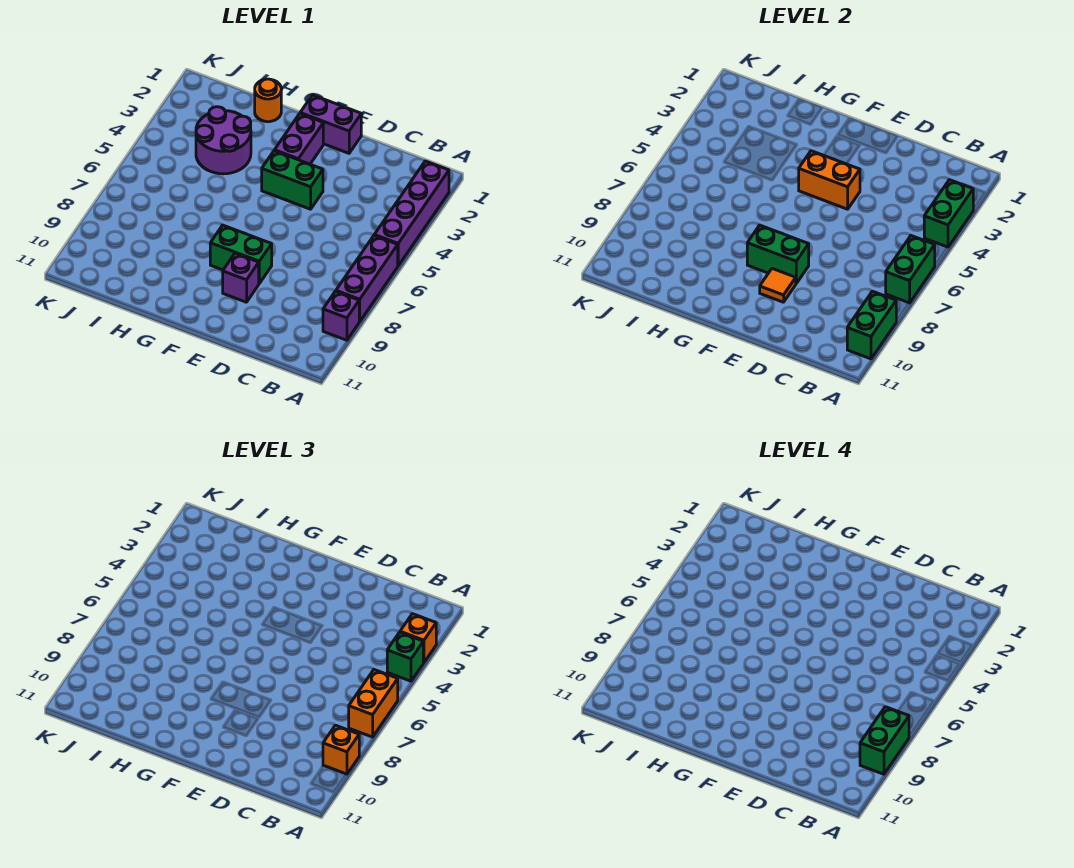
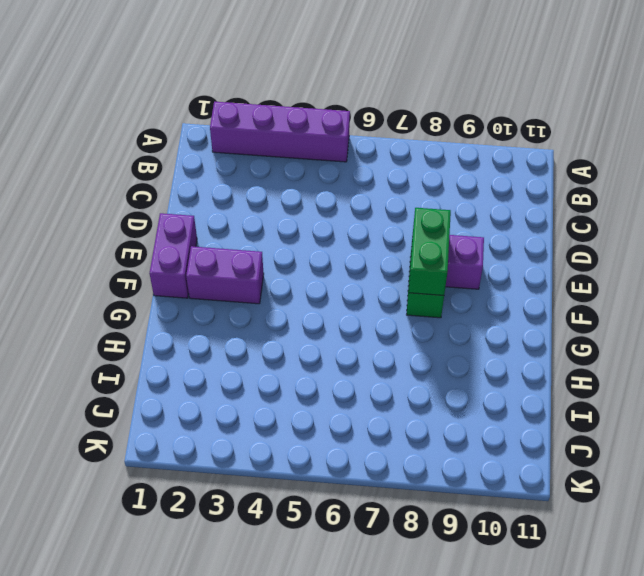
none -> purple 1x3 brick [336,236,398,321]
none -> purple 1x1 brick [323,291,360,340]
none -> green 1x2 brick [262,151,323,209]

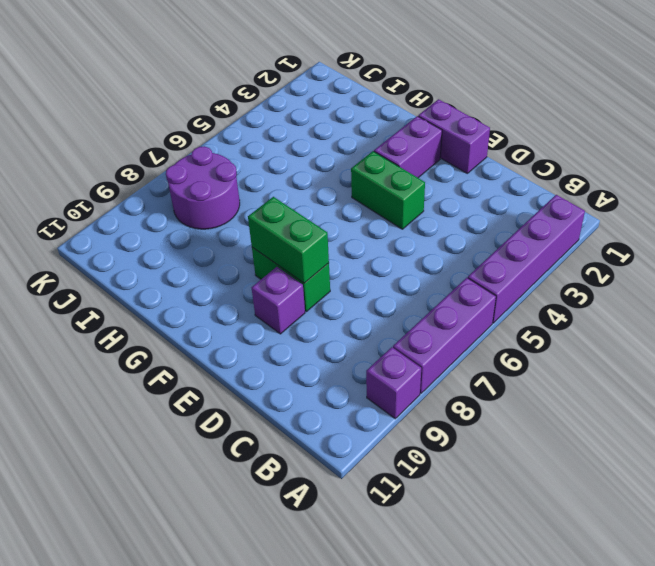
purple 2x2 round brick [166,146,240,229] -> purple 2x2 round brick moved to [196,107,251,174]
none -> orange 1x1 round brick [255,79,281,122]
none -> green 1x2 brick [924,180,973,247]
none -> green 1x2 brick [886,236,935,303]

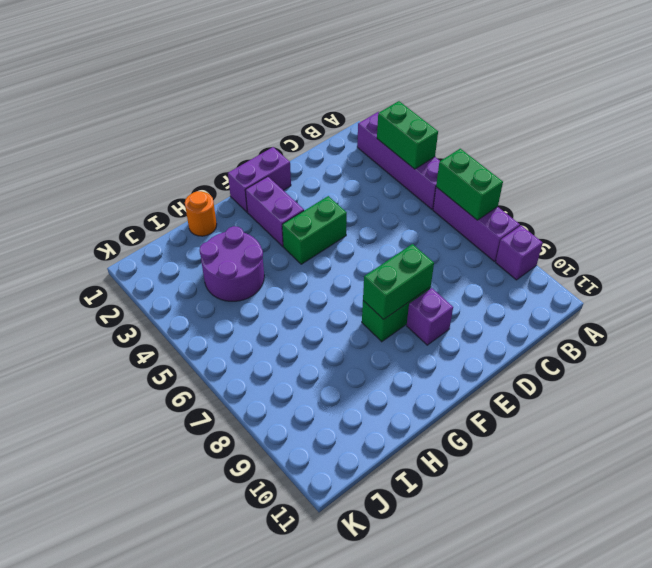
none -> green 1x2 brick [847,291,896,359]
none -> orange 1x2 brick [799,151,860,209]
none -> orange 1x1 tile [760,269,796,302]

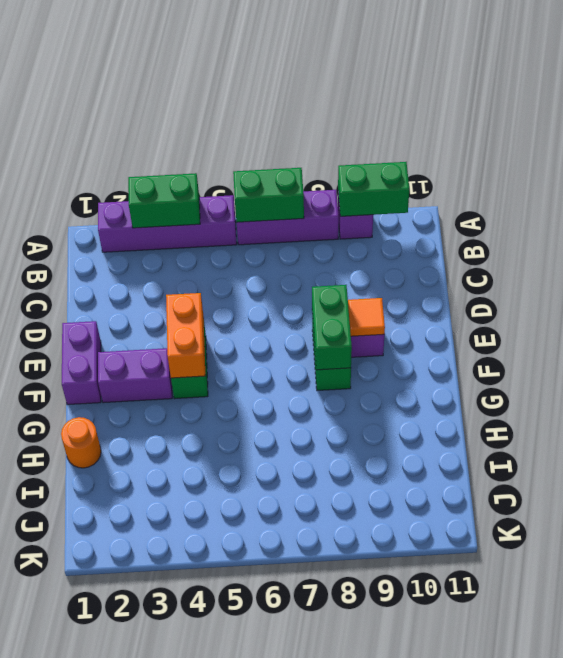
none -> purple 2x2 round brick [196,107,251,174]
none -> orange 1x1 brick [400,614,436,663]
none -> green 1x1 brick [387,632,423,681]

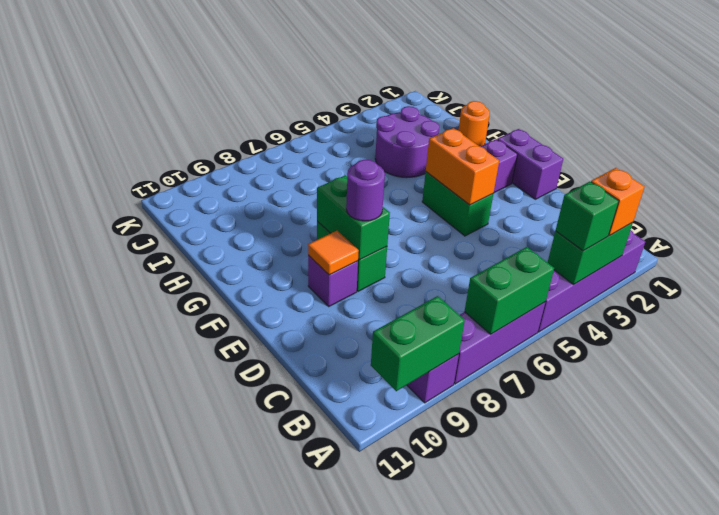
purple 1x1 round brick [346,160,385,221] -> none
none -> orange 1x2 brick [349,670,398,737]
none -> orange 1x1 brick [323,725,359,774]
none -> green 1x2 brick [860,707,909,774]

